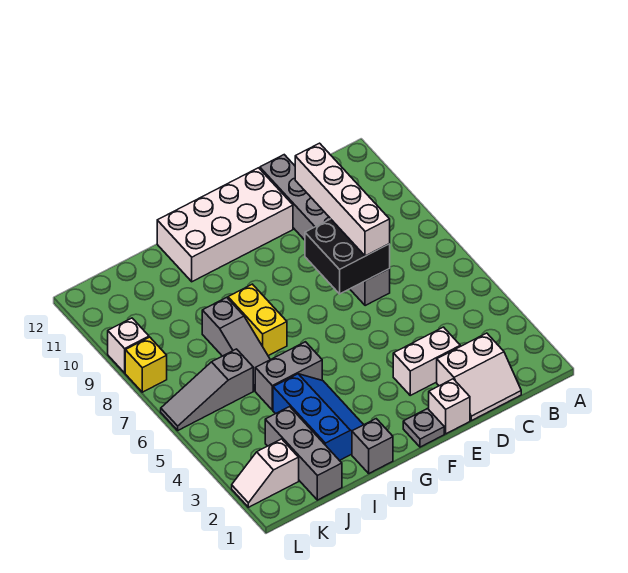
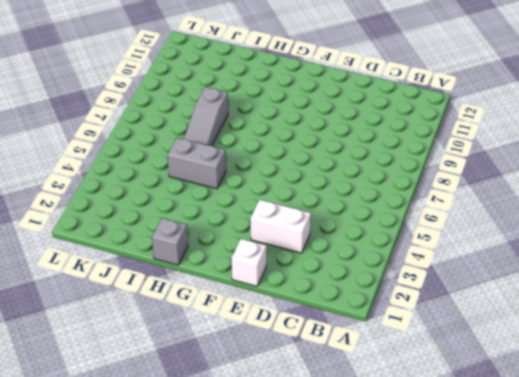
none -> white 2x2 slope [437,333,521,421]
none -> grey 1x6 brick [260,155,390,306]
none -> white 2x4 brick [157,168,293,282]

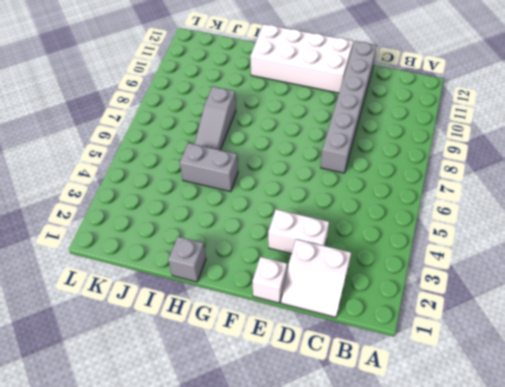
none -> grey 1x1 plate [403,409,444,447]
none -> blue 2x3 slope [273,374,363,461]
none -> yellow 1x2 brick [228,284,287,356]

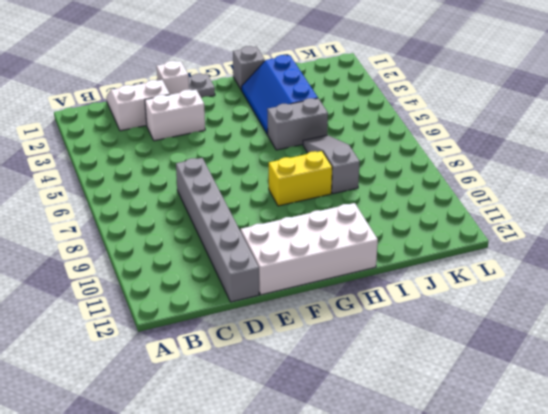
yellow 1x2 brick [268,151,332,206] -> yellow 1x2 brick turned to [228,284,287,356]
none -> grey 1x3 brick [265,407,342,500]
none -> grey 1x3 slope [161,349,253,430]
none -> white 1x2 slope [232,439,299,507]

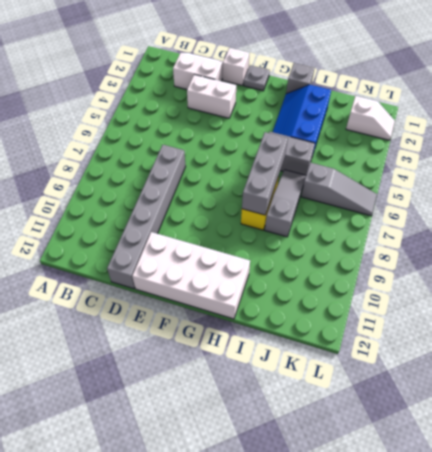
grey 1x3 brick [242,132,288,215] -> grey 1x3 brick moved to [265,407,342,500]
none -> yellow 1x1 brick [125,337,167,392]
none -> white 1x1 brick [108,318,149,373]
none -> black 2x2 brick [305,219,390,294]

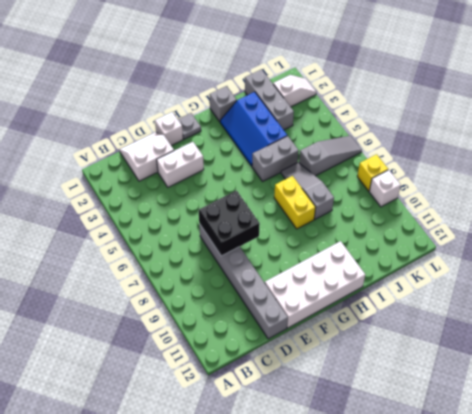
none -> white 1x4 brick [295,143,390,256]

